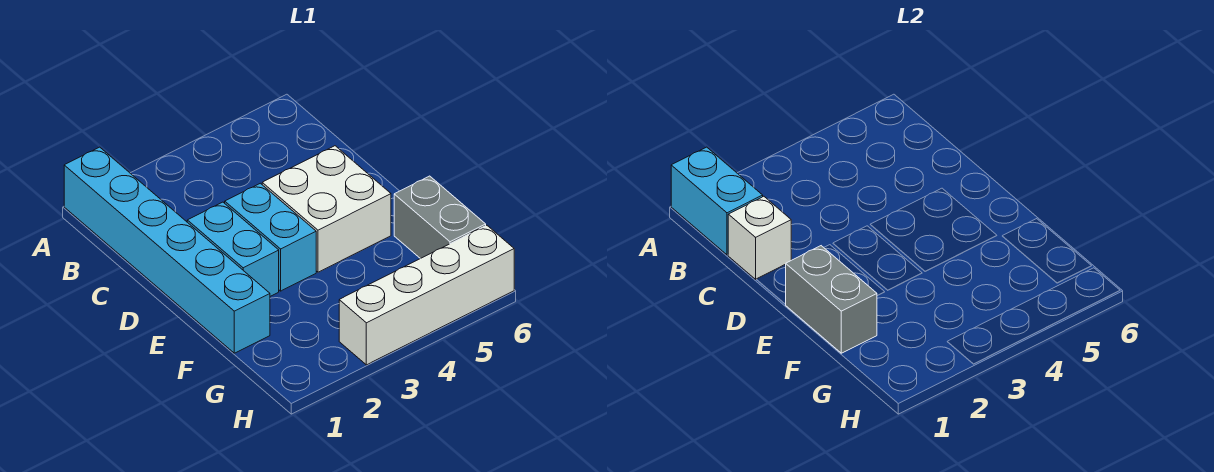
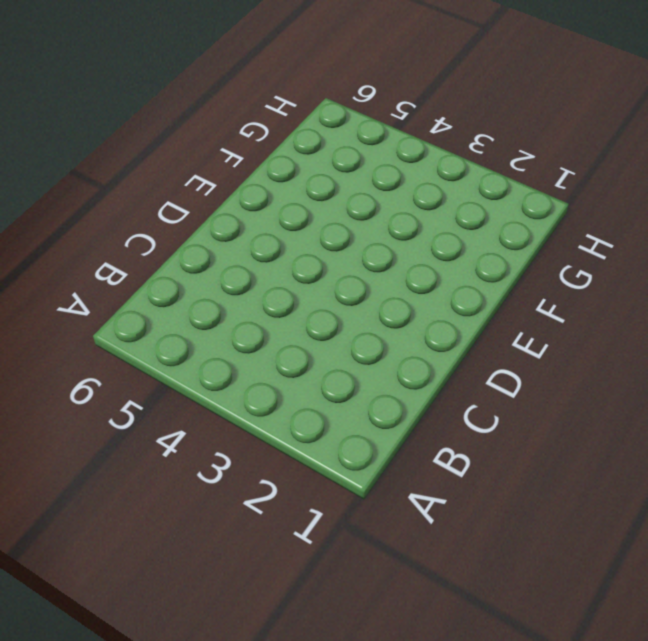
none -> cyan 1x6 brick [64,147,270,353]
none -> cyan 1x2 brick [187,202,279,296]

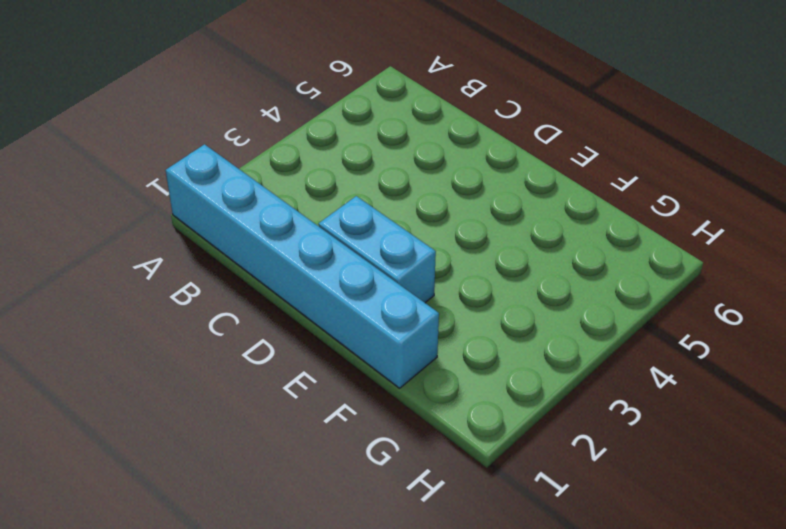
none -> cyan 1x2 brick [225,183,316,291]
none -> white 2x2 brick [262,146,391,272]

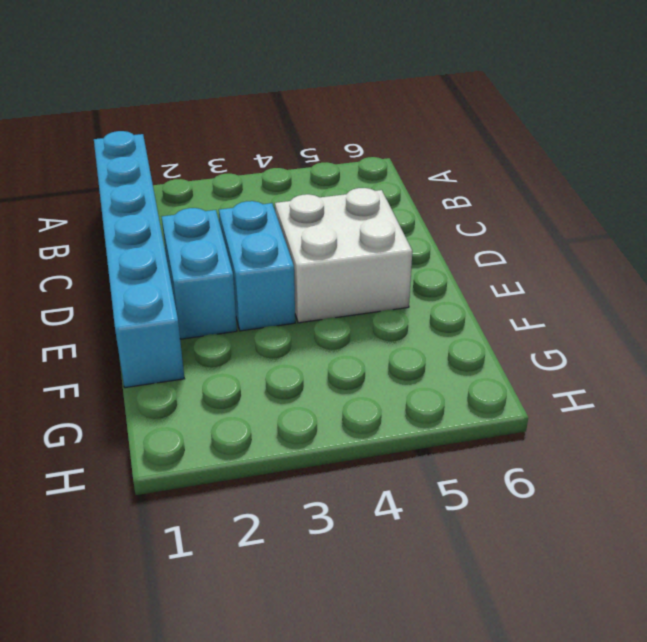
none -> grey 1x2 brick [394,176,486,259]
none -> white 1x4 brick [339,225,514,365]

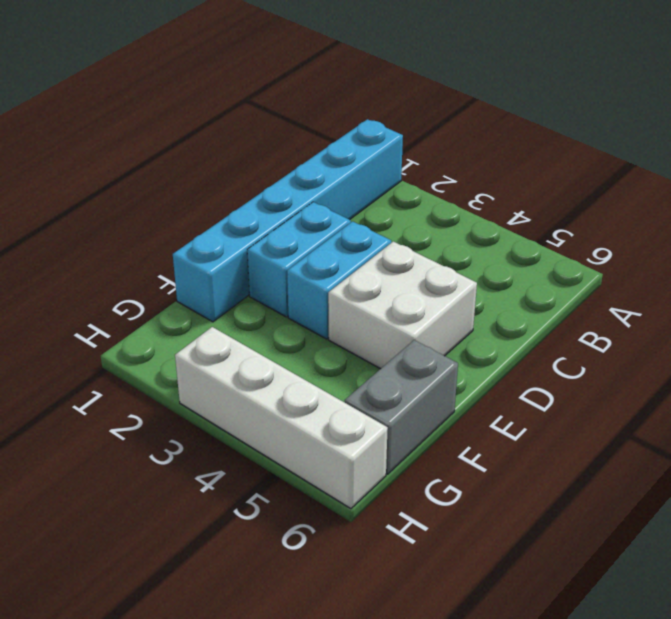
none -> cyan 1x2 brick [671,147,763,255]
none -> white 1x1 brick [728,196,791,279]

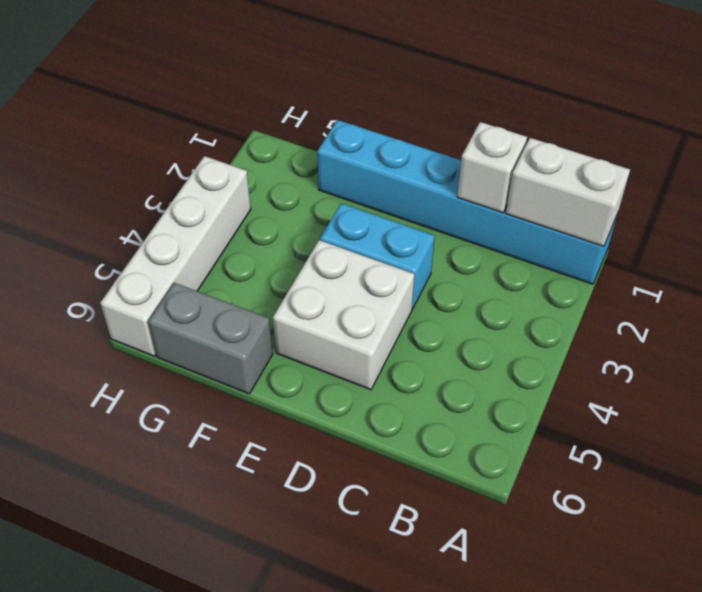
white 1x2 brick [506,138,630,247] -> cyan 1x2 brick [671,147,763,255]
none -> cyan 1x2 brick [187,202,279,296]
none -> grey 1x2 brick [785,246,877,353]

